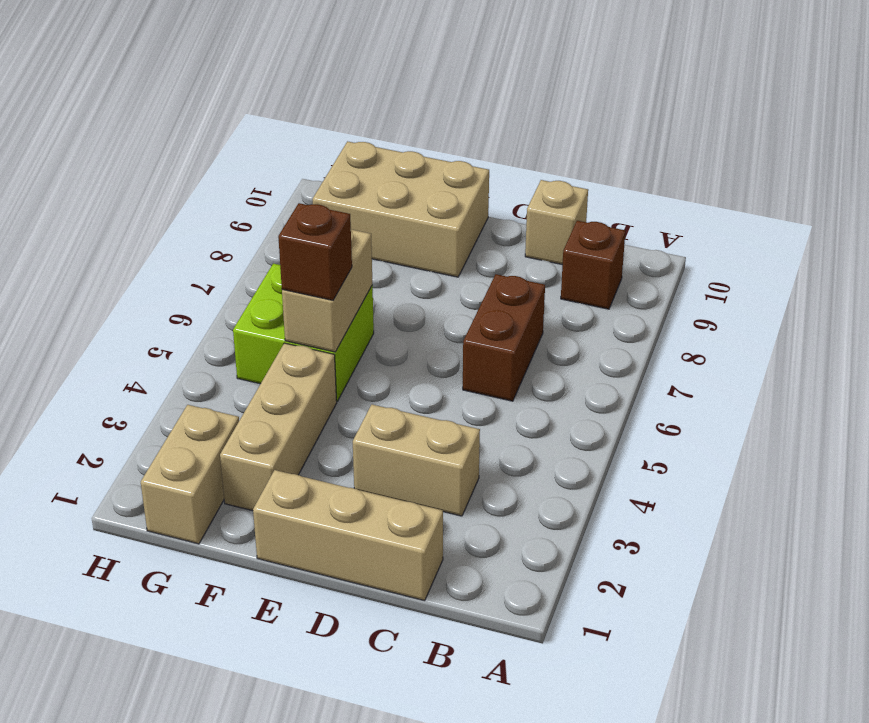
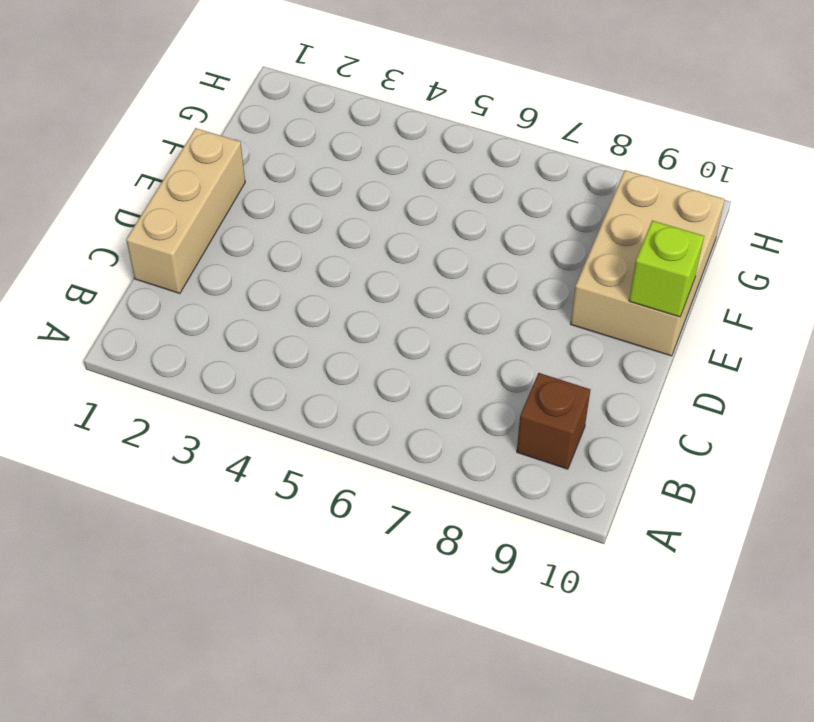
lime 1x1 brick [629,221,704,317] -> none
none -> tan 1x2 brick [353,405,480,516]
none -> brown 1x2 brick [463,274,545,401]

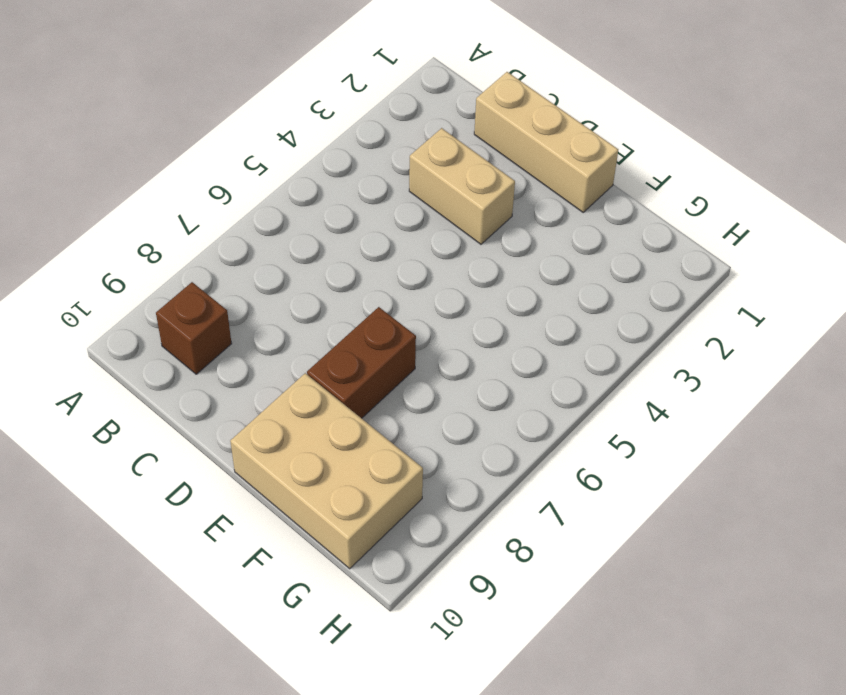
brown 1x2 brick [307,307,416,418] -> brown 1x2 brick moved to [463,274,545,401]
none -> tan 1x1 brick [525,180,588,265]
none -> tan 1x3 brick [220,343,337,511]

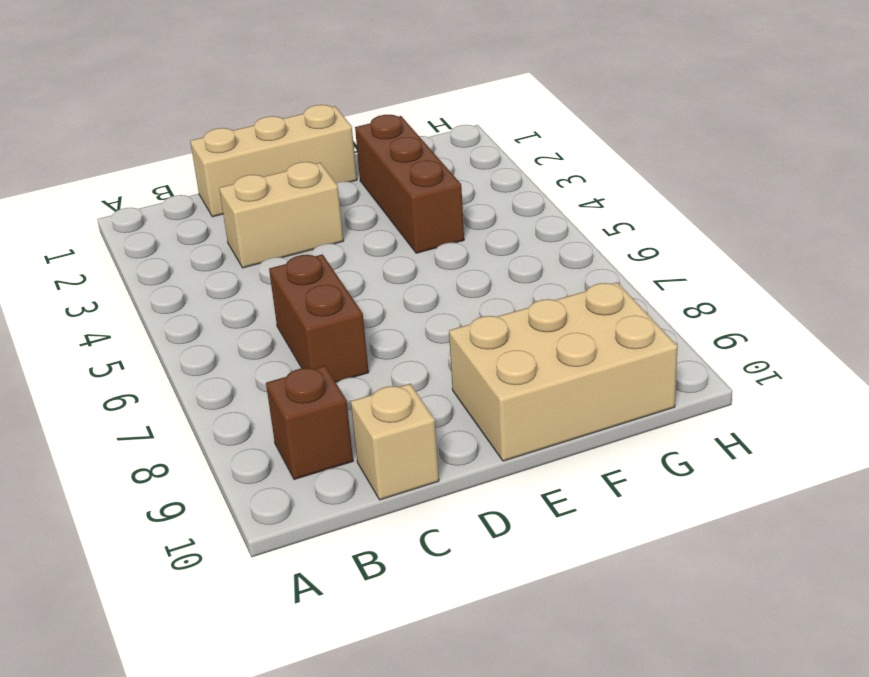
brown 1x3 brick [355,115,464,253] -> tan 1x3 brick [220,343,337,511]
none -> lime 2x2 brick [233,263,374,401]
none -> tan 1x2 brick [141,405,239,544]

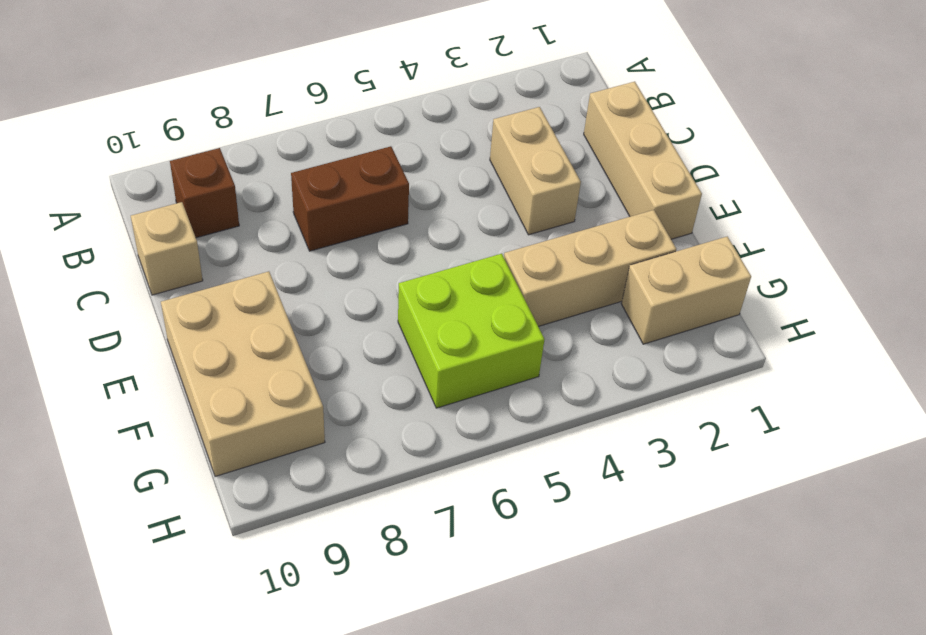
none -> tan 1x2 brick [282,230,372,352]
none -> brown 1x1 brick [278,203,352,300]

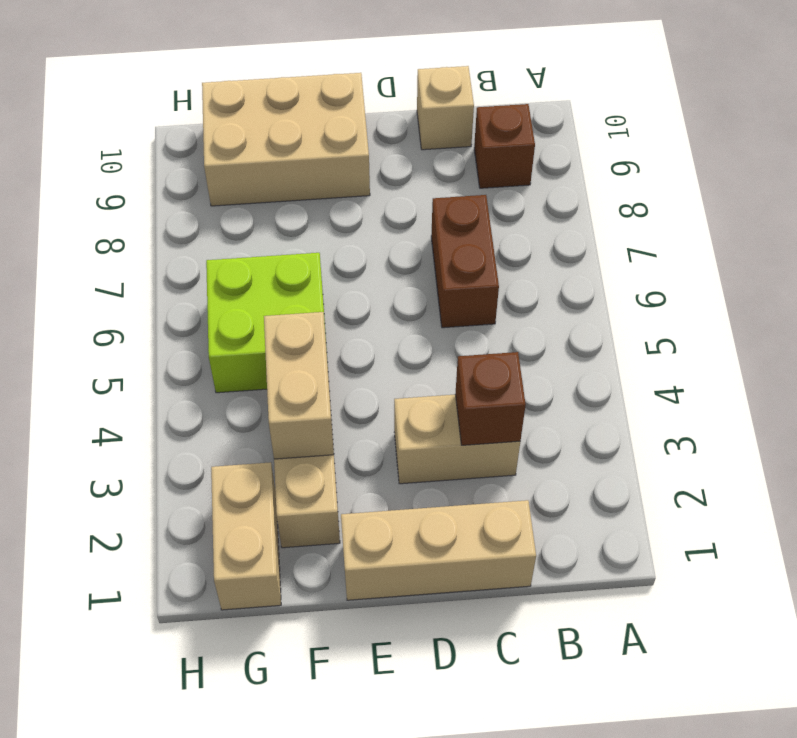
brown 1x1 brick [455,352,526,445] -> brown 1x1 brick moved to [278,203,352,300]
tan 1x2 brick [264,312,334,459] -> tan 1x2 brick moved to [282,230,372,352]

